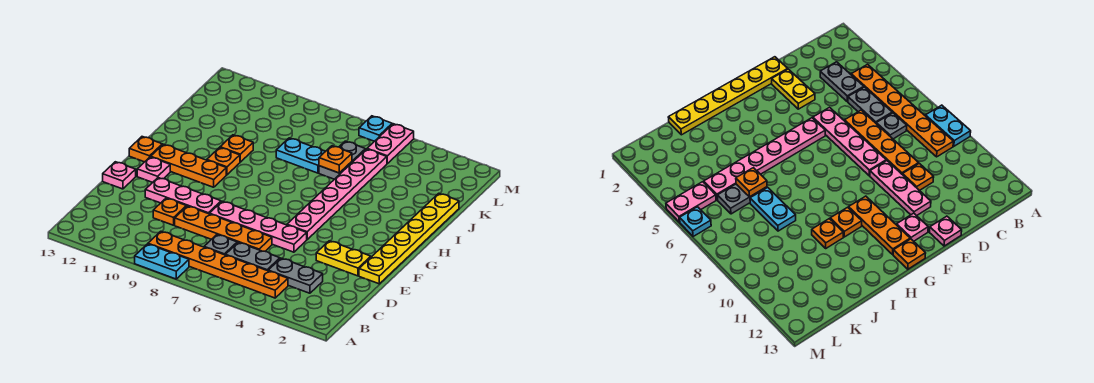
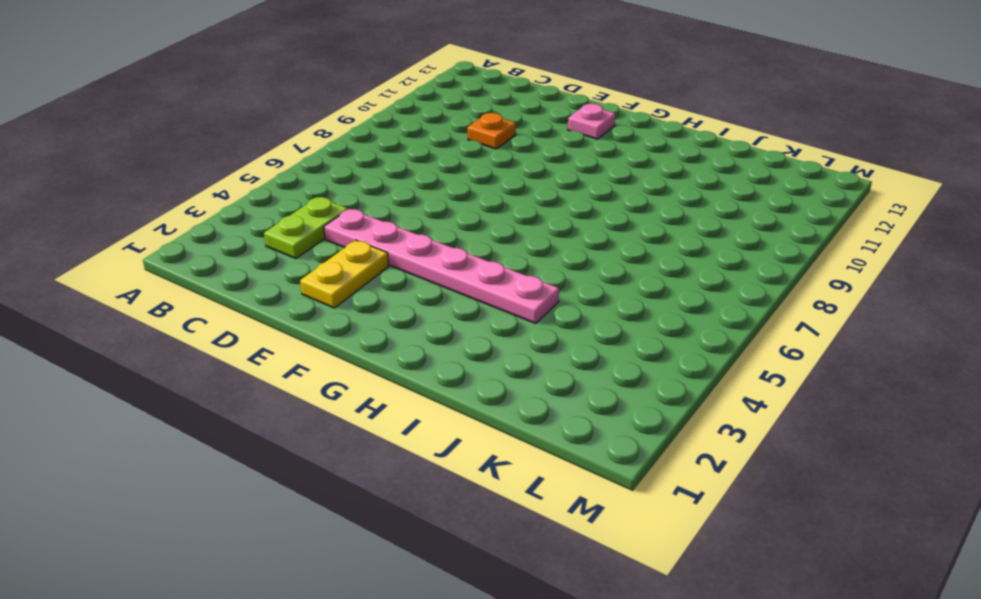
lime 1x2 plate [264,197,348,259] -> grey 1x2 plate [268,258,323,293]
pink 1x6 plate [324,209,559,324] -> pink 1x6 plate moved to [287,149,387,239]
none -> cyan 1x2 plate [135,244,189,279]
none -> orange 1x6 plate [148,231,288,298]
none -> grey 1x2 plate [225,242,280,271]

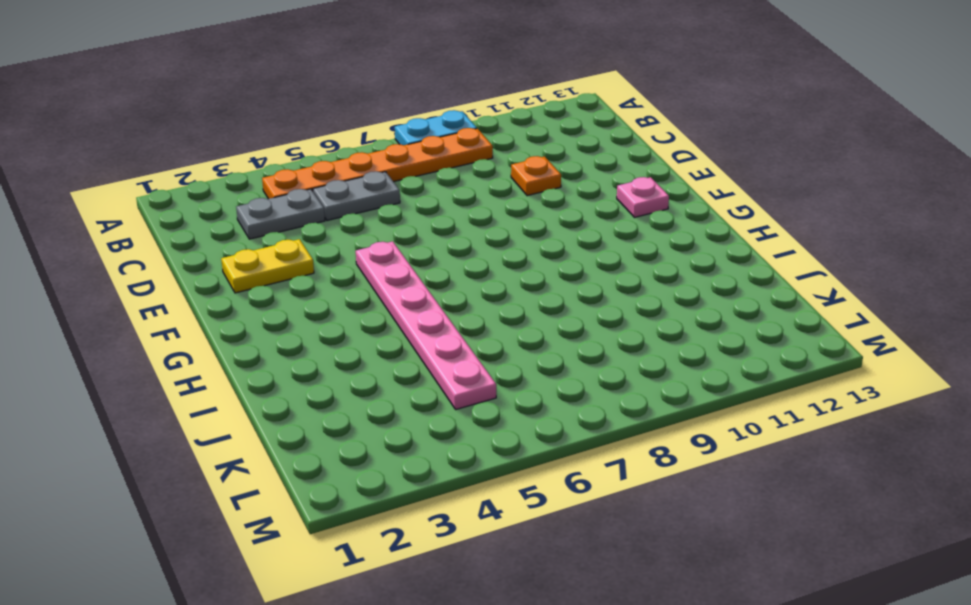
none -> grey 1x1 plate [204,235,237,255]
none -> orange 1x4 plate [175,206,272,251]
none -> yellow 1x6 plate [359,193,459,284]

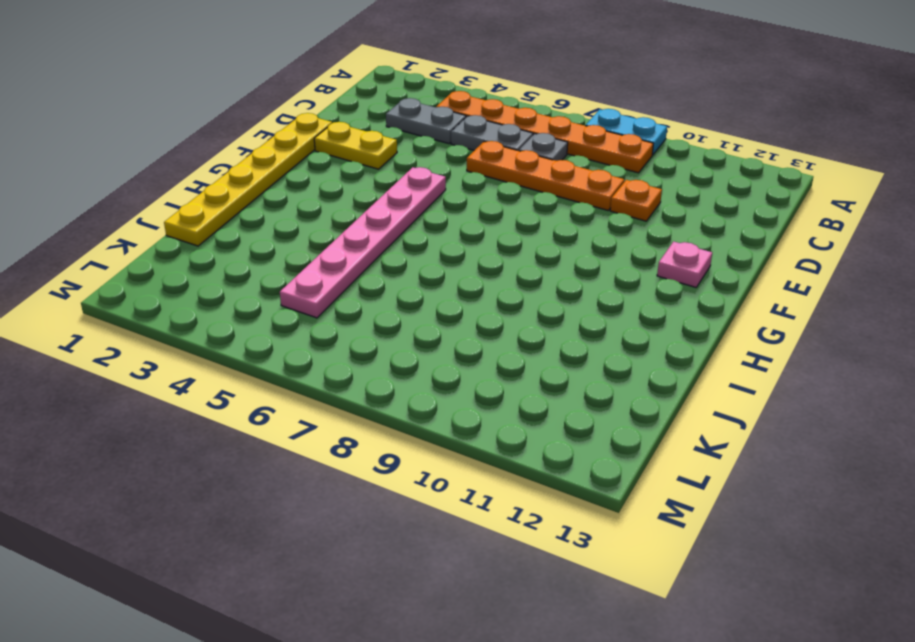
none -> pink 1x4 plate [209,201,307,252]
none -> pink 1x3 plate [145,178,221,214]
none -> pink 1x1 plate [103,162,136,189]

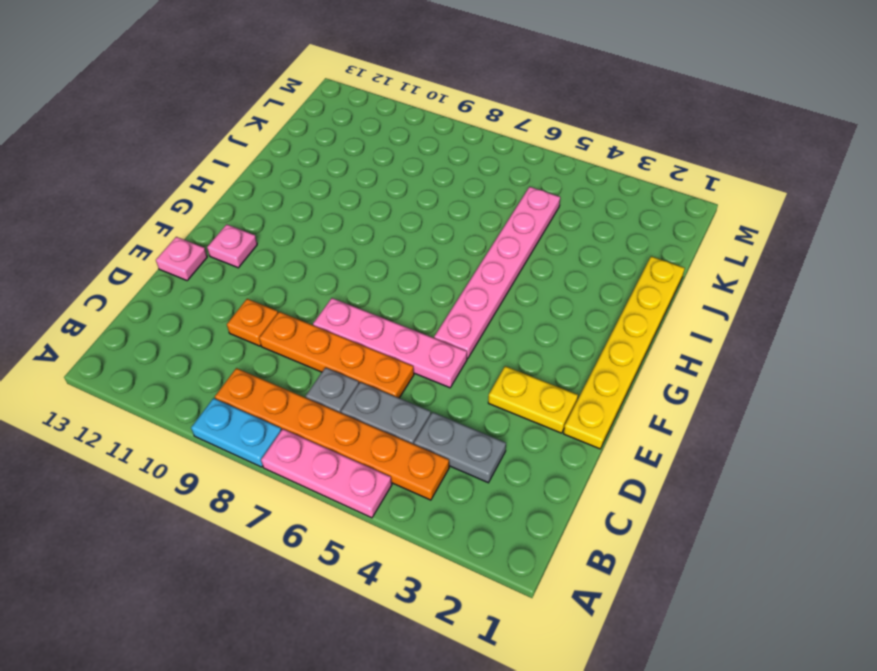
pink 1x3 plate [261,429,392,518] -> pink 1x3 plate moved to [145,178,221,214]
none -> orange 1x3 plate [151,144,226,187]
none -> orange 1x1 plate [129,137,162,162]
none -> orange 1x1 plate [207,148,240,175]

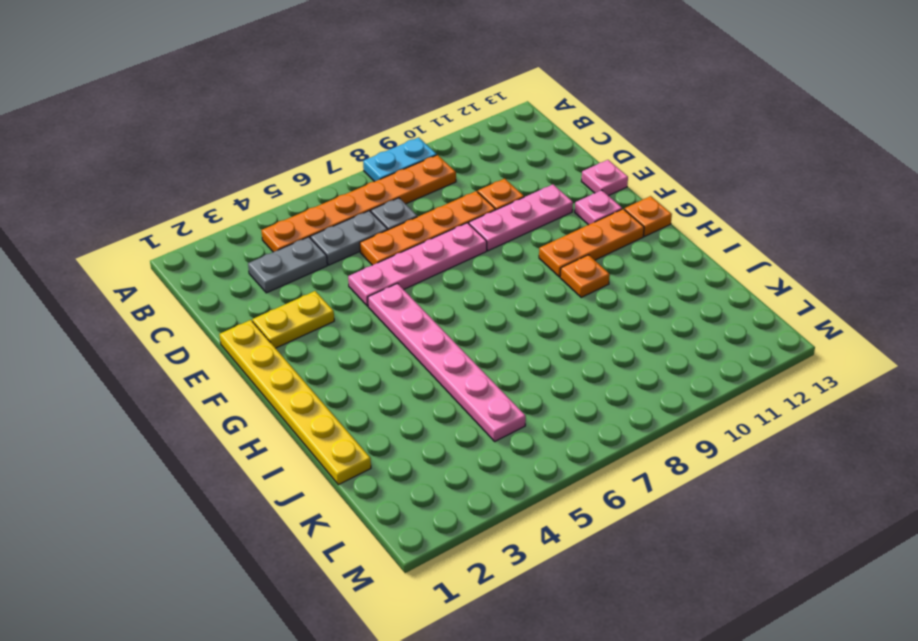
none -> orange 1x1 plate [220,135,253,162]
none -> grey 1x2 plate [319,141,365,179]
none -> cyan 1x2 plate [276,138,326,173]

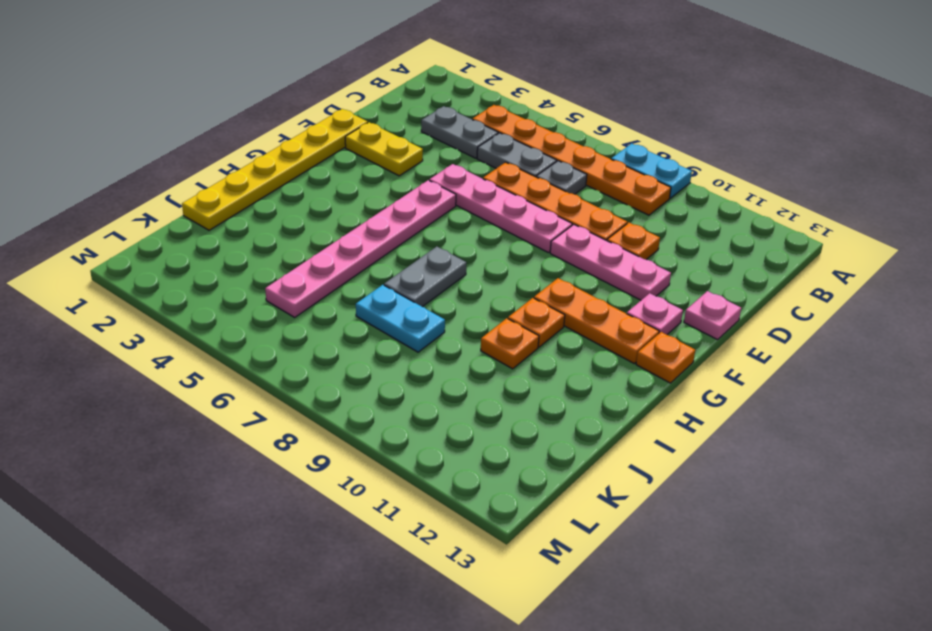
grey 1x2 plate [384,247,466,307] -> grey 1x2 plate moved to [319,141,365,179]
none -> pink 1x2 plate [367,124,414,163]
none -> cyan 1x1 plate [359,116,392,141]
none -> orange 1x1 plate [319,146,352,173]

